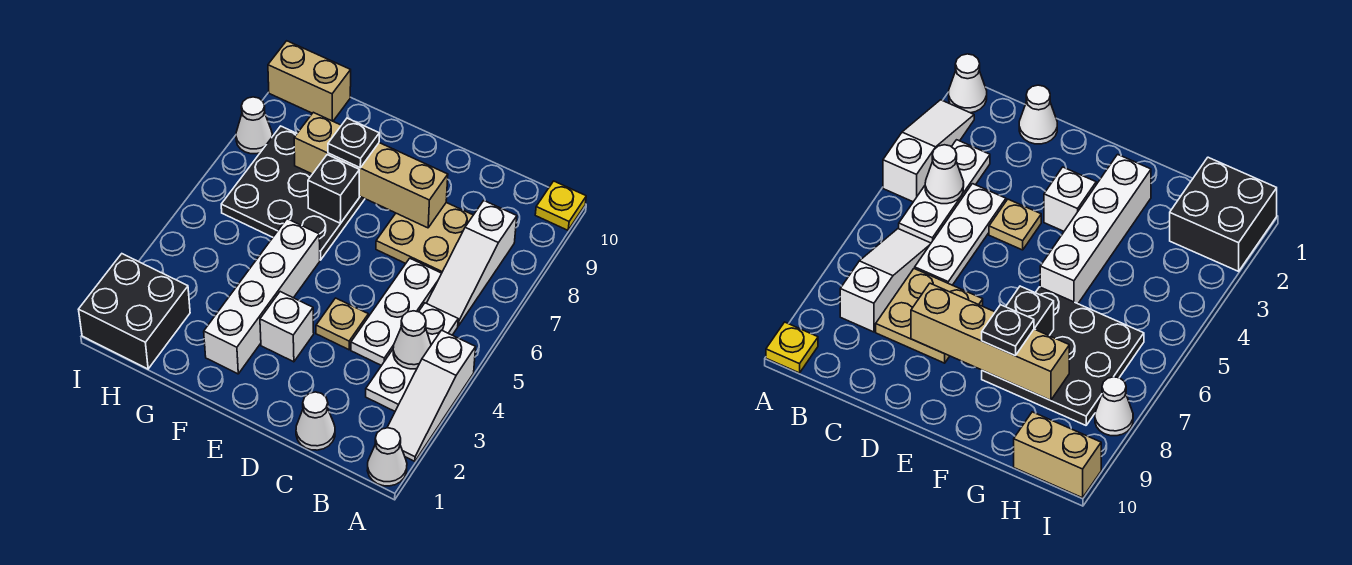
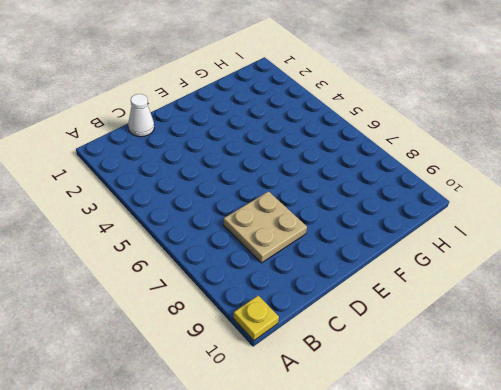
none -> white 1x1 cone [367,428,407,486]
none -> white 1x3 slope [387,330,476,461]
none -> white 1x3 plate [366,303,458,411]

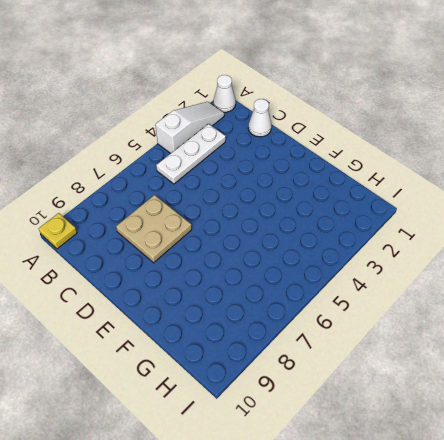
none -> white 1x3 slope [427,201,517,326]
none -> white 1x3 plate [351,258,442,366]
none -> tan 1x1 plate [316,298,368,350]

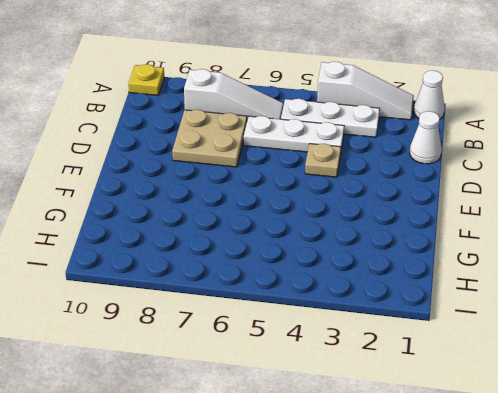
none -> white 1x1 brick [260,292,314,362]
none -> white 1x4 brick [204,219,320,374]
none -> black 3x3 plate [221,126,365,260]

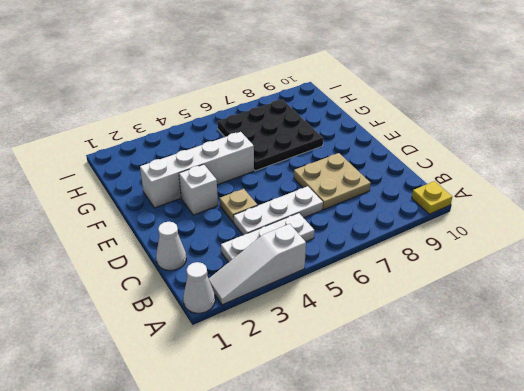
none -> white 1x3 slope [427,201,517,326]
none -> black 2x2 brick [79,254,190,369]
none -> tan 1x2 brick [268,41,351,121]

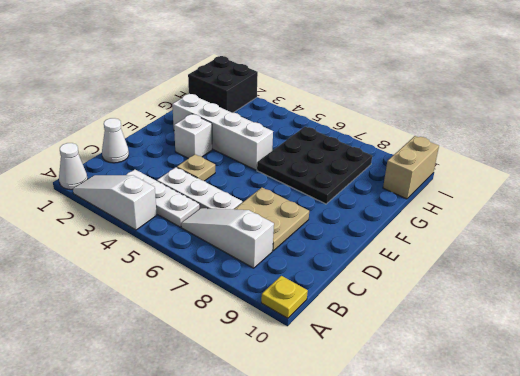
none -> white 1x1 cone [236,97,272,154]
none -> white 1x1 cone [393,311,431,369]
none -> tan 1x4 brick [294,112,448,228]

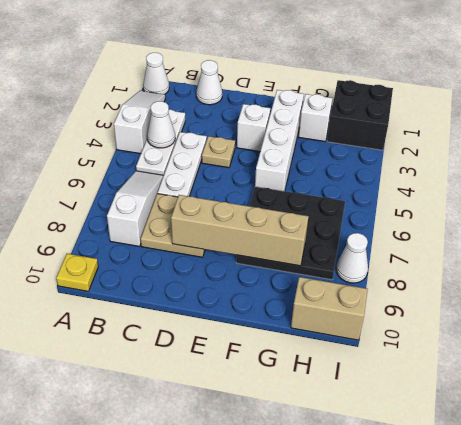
white 1x1 brick [299,94,332,141] -> none
none -> black 1x1 brick [308,155,359,223]
none -> black 1x1 plate [328,118,379,168]

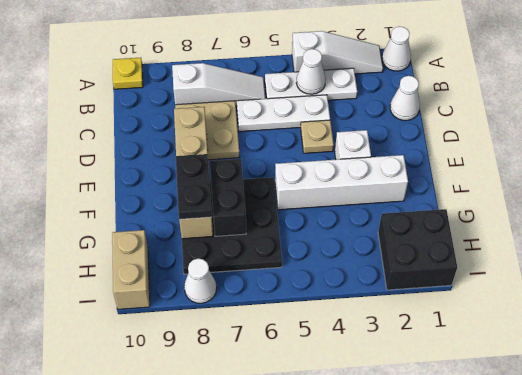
black 1x2 brick [210,159,246,236] -> black 1x1 brick [308,155,359,223]
black 1x2 plate [176,154,212,219] -> black 1x1 plate [328,118,379,168]

